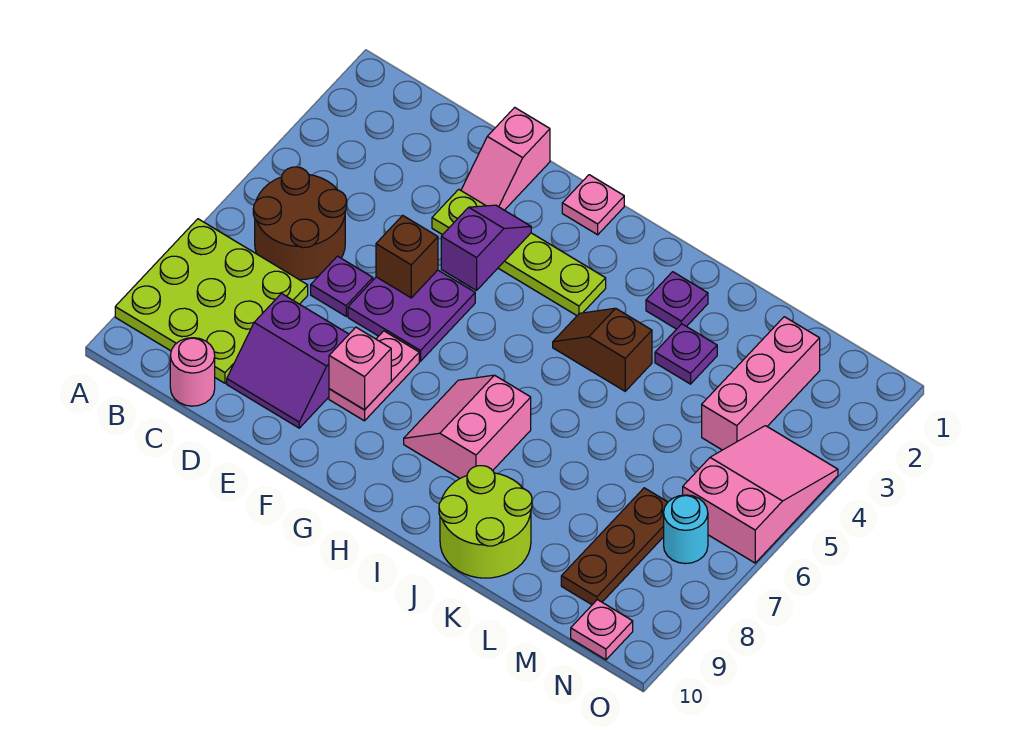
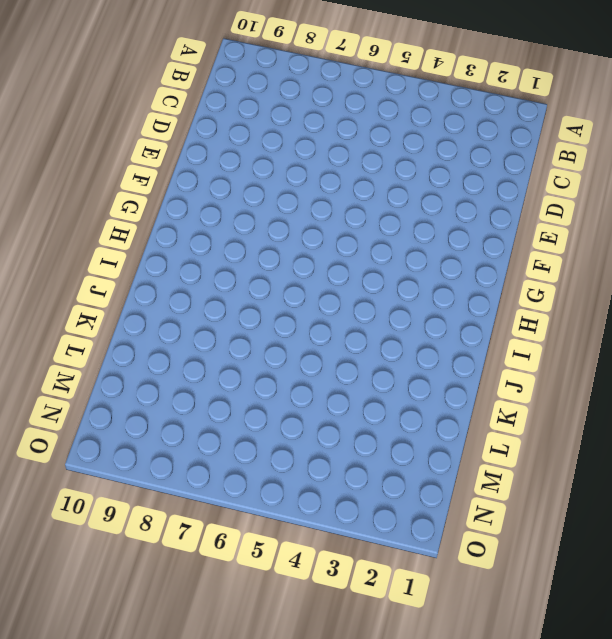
none -> lime 3x3 plate [115,219,308,383]
none -> brown 2x2 round brick [253,167,347,280]
none -> pink 1x1 round brick [170,338,215,406]

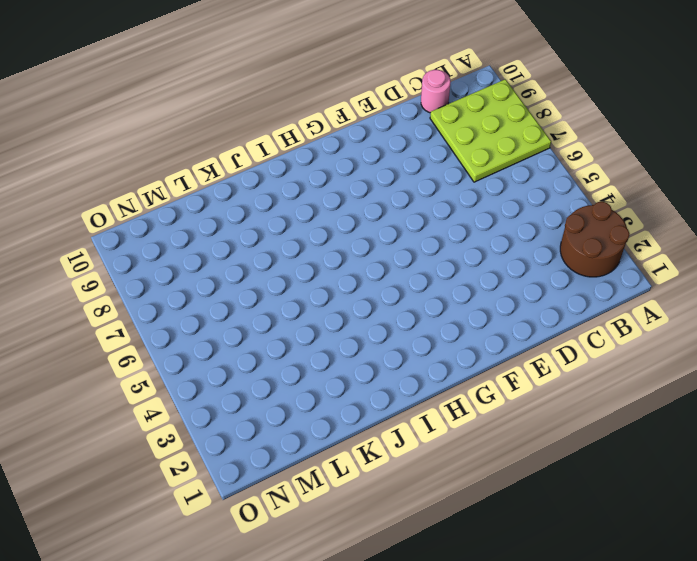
brown 2x2 round brick [560,201,630,277] -> brown 2x2 round brick moved to [253,167,347,280]
none -> purple 1x1 plate [311,256,373,316]
none -> purple 2x2 slope [227,294,349,428]
none -> pink 1x2 slope [461,107,550,210]

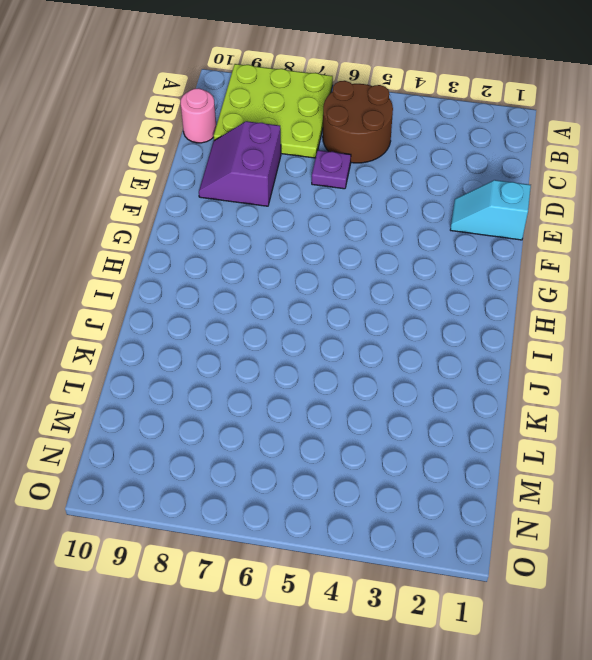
cyan 1x2 slope [450,180,531,240] -> pink 1x2 slope [461,107,550,210]
none -> lime 1x4 plate [432,189,606,316]
none -> purple 2x2 plate [348,270,475,361]
none -> pink 1x2 plate [329,331,419,421]

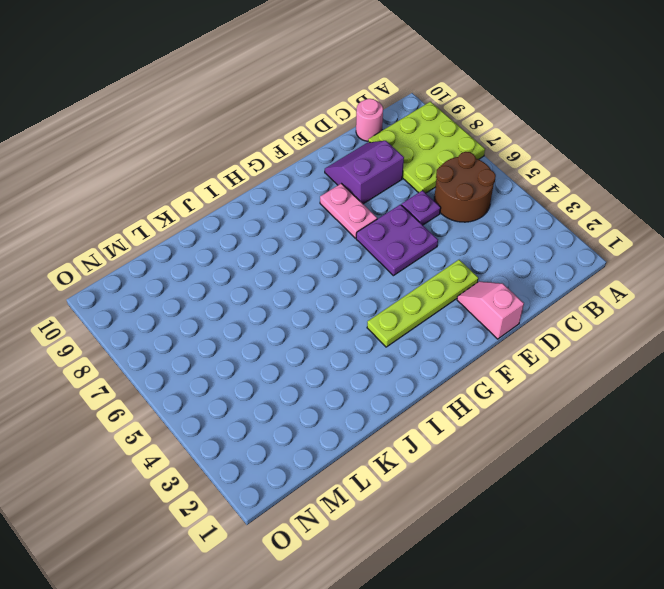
none -> pink 1x1 plate [562,175,624,235]
none -> pink 2x2 slope [404,375,531,478]
none -> brown 1x2 slope [553,308,652,391]

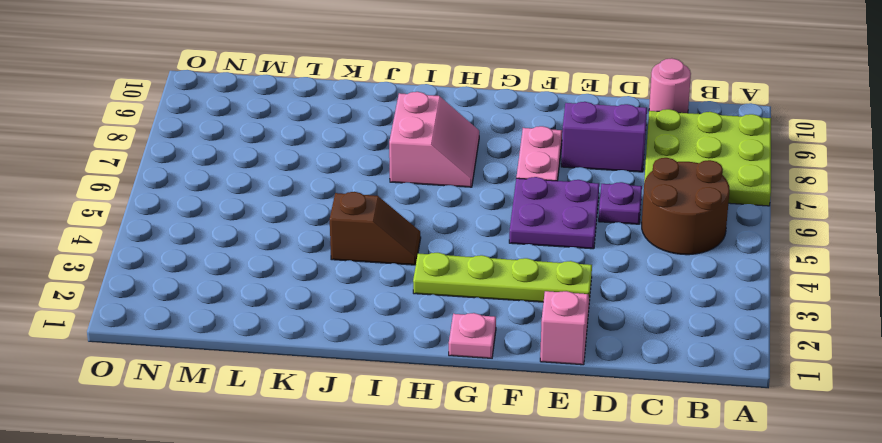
none -> purple 1x1 plate [646,272,708,329]
none -> lime 2x2 round brick [439,466,532,578]
none -> purple 1x1 plate [655,324,717,384]

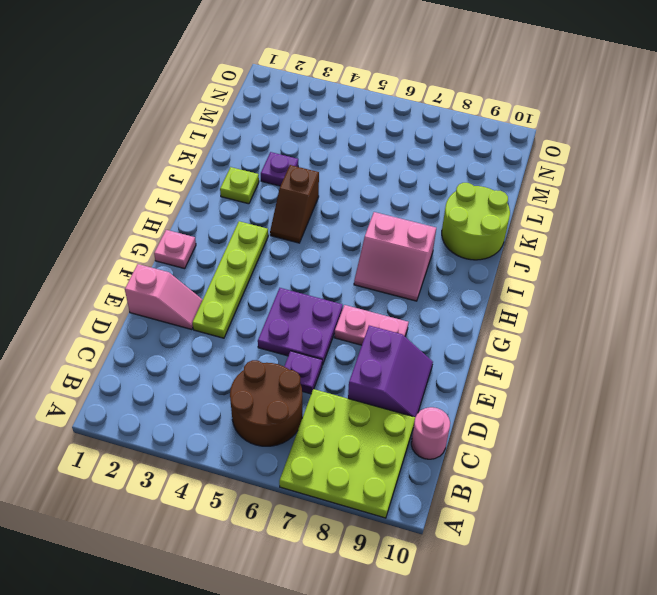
lime 1x1 plate [220,167,259,204] -> purple 1x1 plate [646,272,708,329]
none -> pink 1x3 brick [702,317,820,450]
none -> brown 1x3 plate [561,488,668,605]
none -> pink 2x3 slope [683,426,838,563]

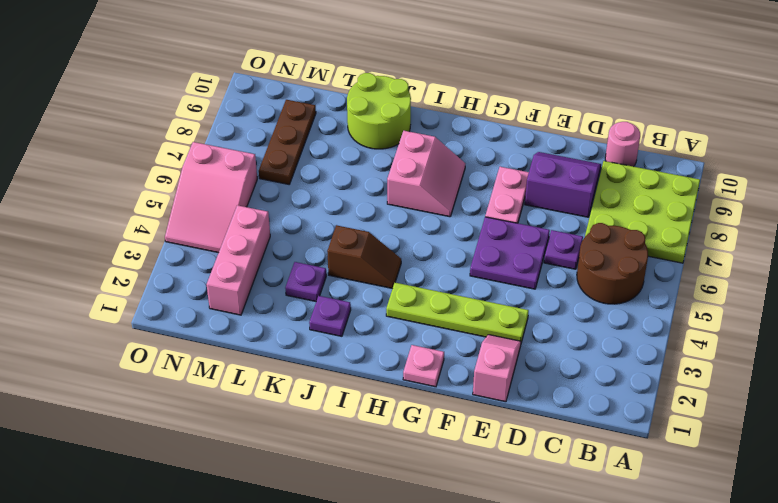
none -> cyan 1x1 round brick [664,495,708,564]
none -> pink 1x1 plate [571,600,633,660]
none -> brown 1x1 brick [376,215,438,298]

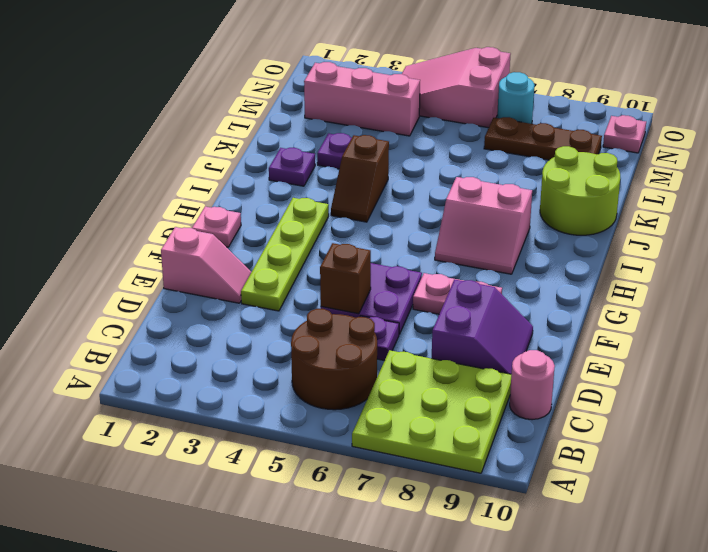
none -> purple 1x2 slope [441,205,531,291]
none -> pink 1x1 brick [329,327,391,410]

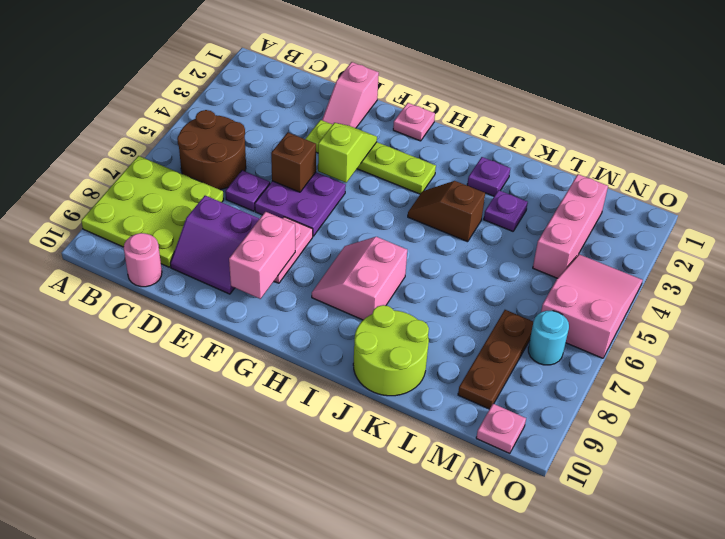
lime 1x2 slope [318,123,377,183] -> purple 1x2 slope [441,205,531,291]
pink 1x2 brick [229,212,295,299] -> pink 1x1 brick [329,327,391,410]

